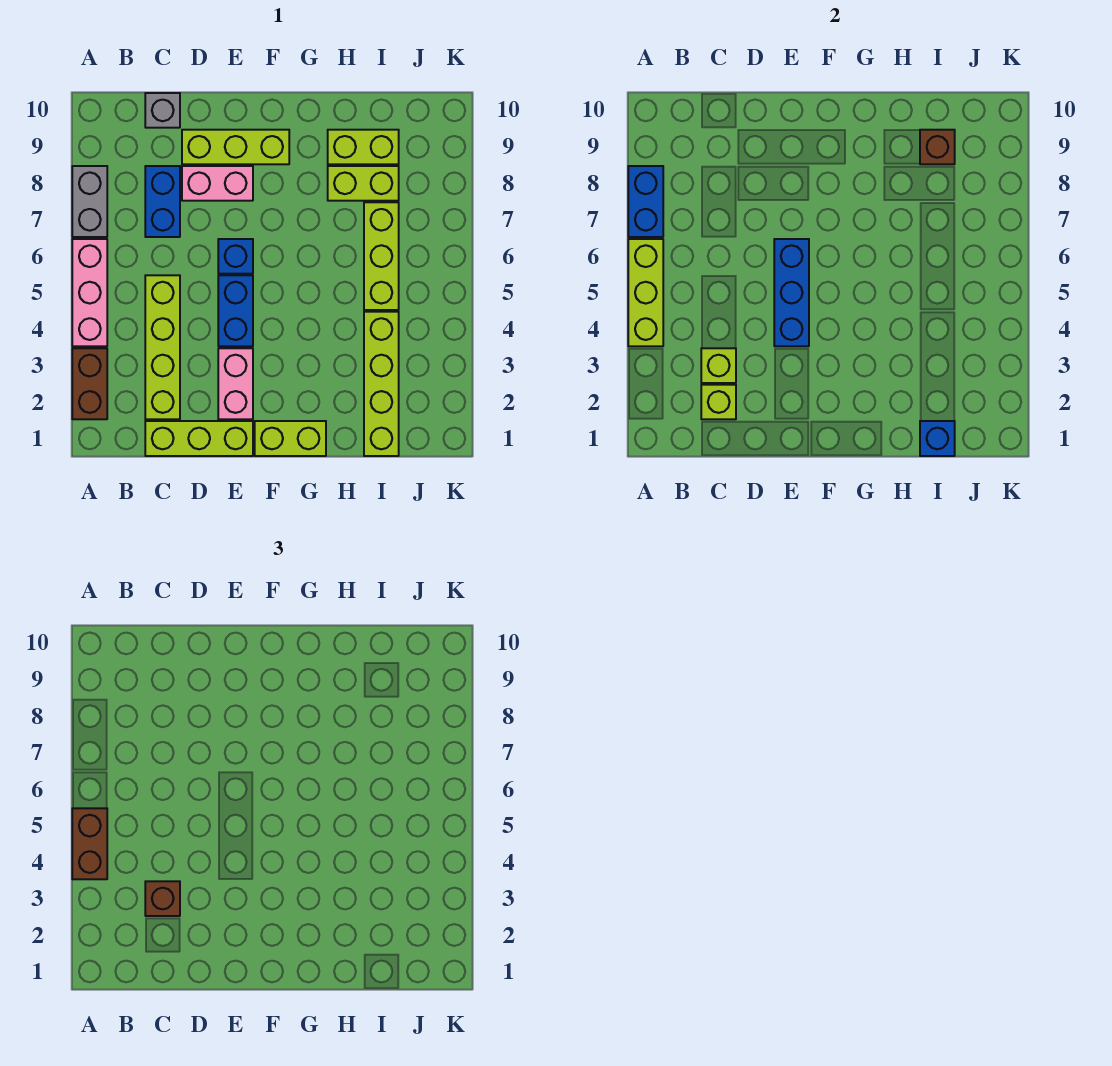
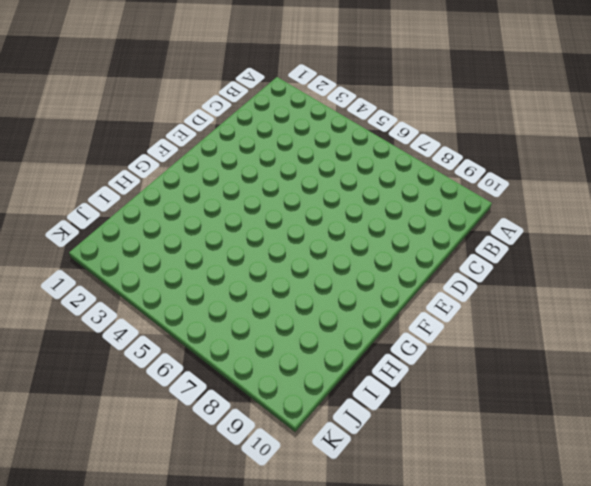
none -> brown 1x2 brick [72,348,107,419]
none -> pink 1x3 brick [72,239,107,346]
none -> grey 1x2 brick [72,166,107,237]

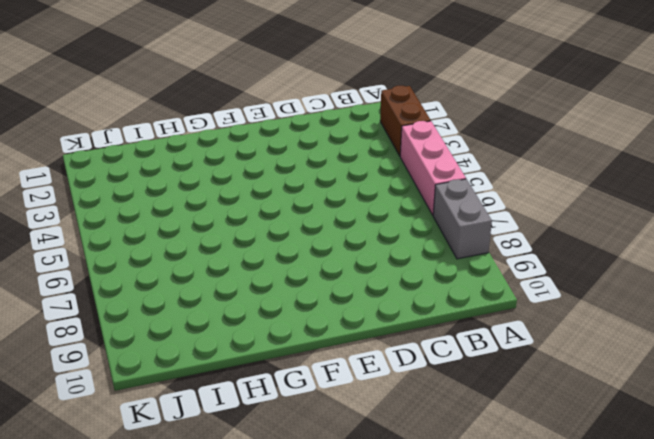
none -> lime 1x3 brick [145,421,253,456]
none -> lime 1x4 brick [145,275,180,419]
none -> blue 1x2 brick [145,166,180,237]

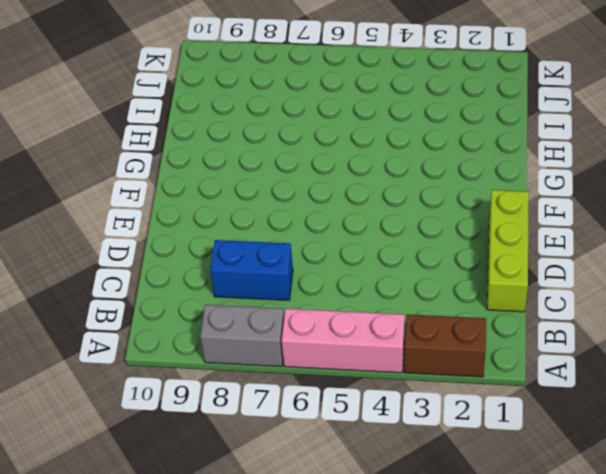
none -> lime 1x4 brick [145,275,180,419]
none -> grey 1x1 brick [145,93,180,128]
none -> pink 1x2 brick [182,166,253,201]

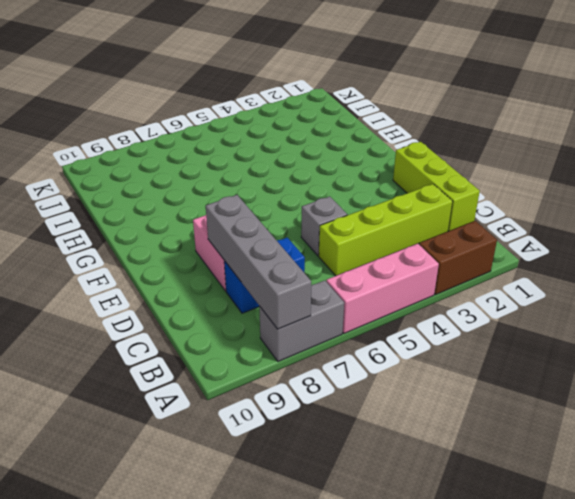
grey 1x4 brick [206,195,311,329] -> blue 1x2 brick [628,166,663,237]
grey 1x1 brick [301,196,347,256] -> grey 1x1 brick moved to [145,93,180,128]
none -> lime 1x3 brick [182,130,289,164]
none -> pink 1x2 brick [218,348,253,419]
none -> blue 1x2 brick [218,275,253,346]

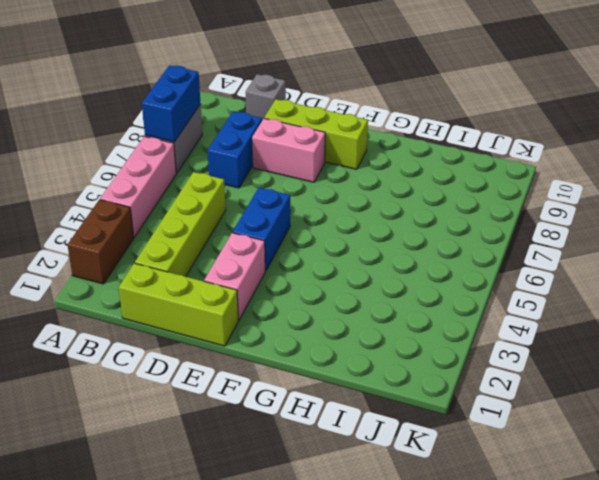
none -> blue 1x1 brick [218,239,253,274]
none -> lime 1x2 brick [255,421,326,456]
none -> lime 1x2 brick [328,166,399,201]

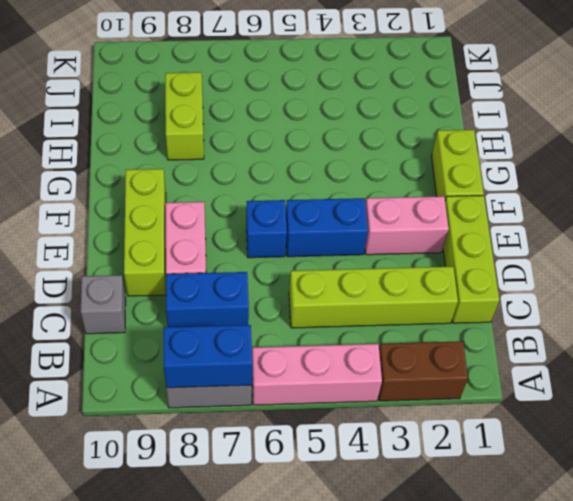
none -> lime 1x2 brick [328,130,399,164]
none -> lime 1x4 brick [364,312,399,456]
none -> lime 1x3 brick [364,202,399,310]

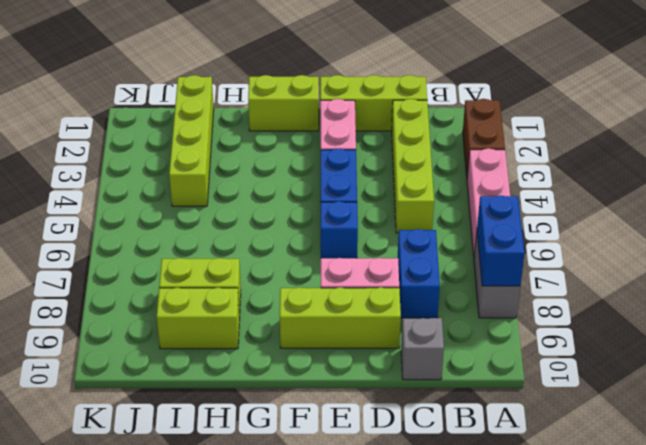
none -> lime 1x3 brick [364,202,399,310]
none -> lime 1x3 brick [628,239,663,346]
none -> lime 1x1 brick [701,385,736,419]

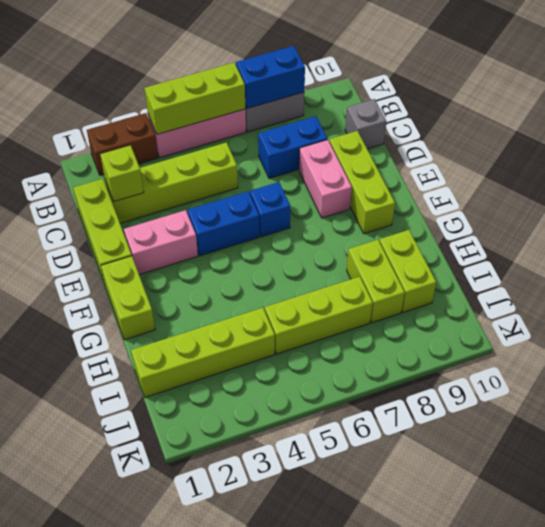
none -> lime 1x1 brick [701,348,736,383]
none -> blue 1x3 brick [774,239,809,346]
none -> blue 1x1 brick [920,421,955,456]

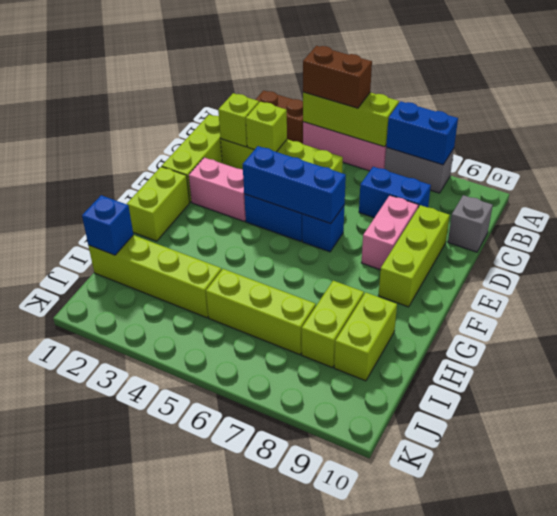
none -> brown 1x1 brick [920,130,955,164]
none -> brown 1x1 brick [145,881,180,916]

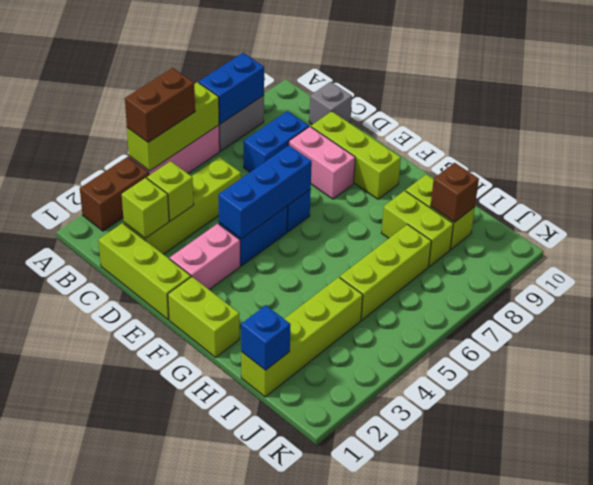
none -> brown 1x1 brick [145,881,180,916]

